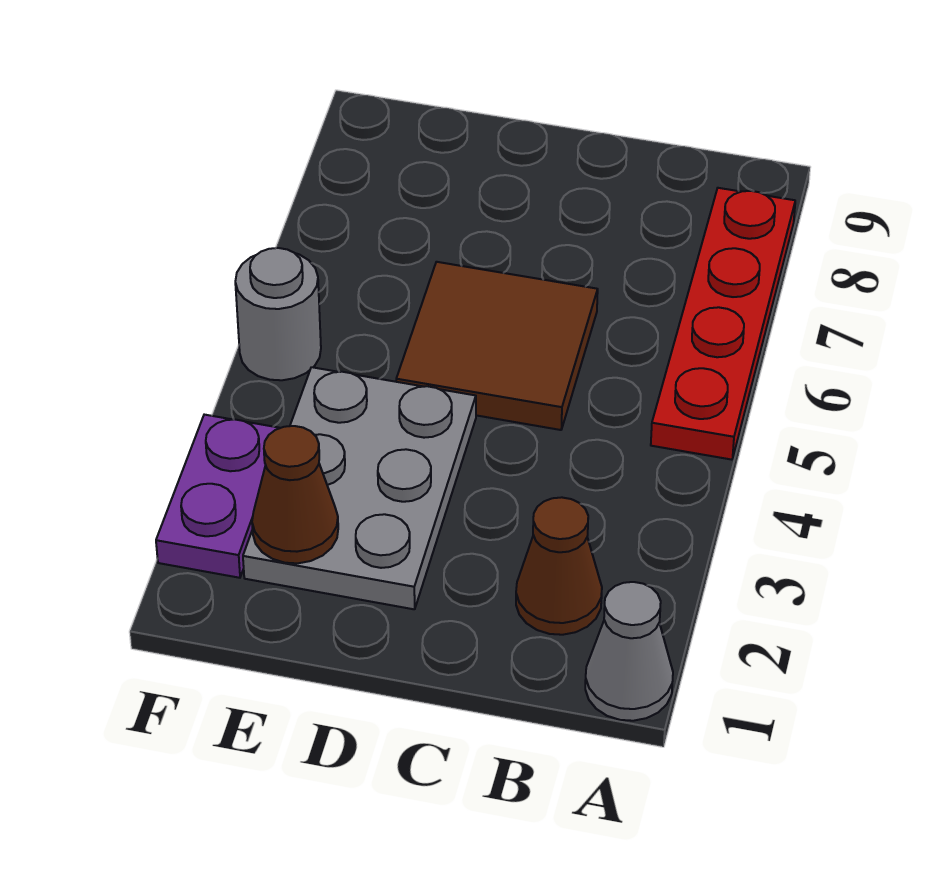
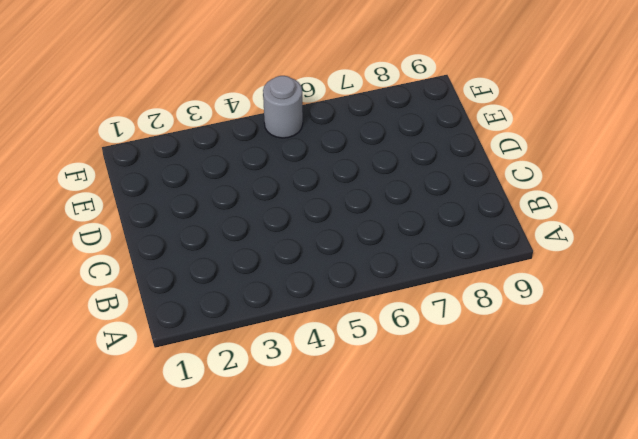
none -> grey 1x1 cone [585,582,673,721]
none -> red 1x4 plate [651,188,795,460]

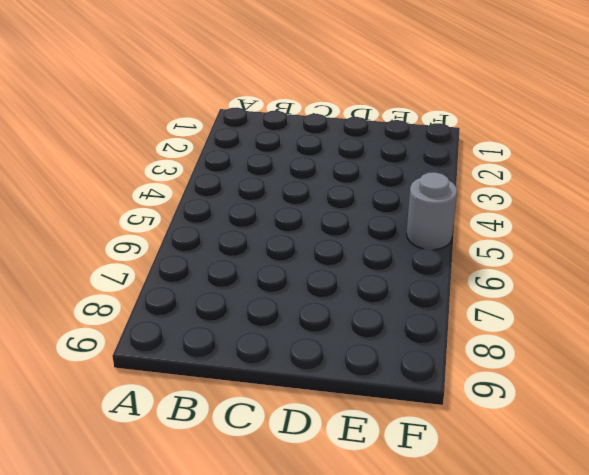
none -> grey 1x1 cone [585,582,673,721]
none -> red 1x4 plate [651,188,795,460]

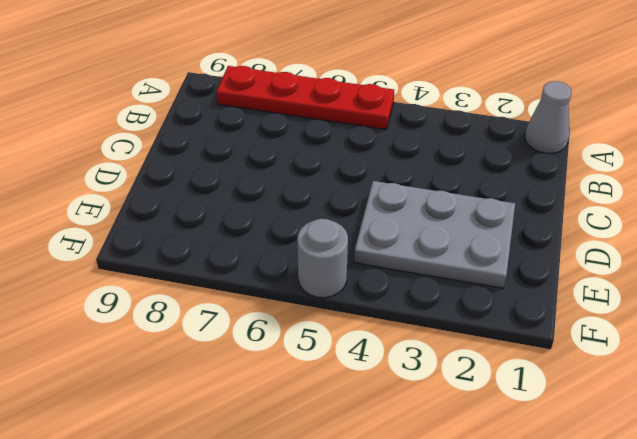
none -> brown 1x1 cone [516,497,602,635]
none -> brown 2x2 tile [396,262,598,430]

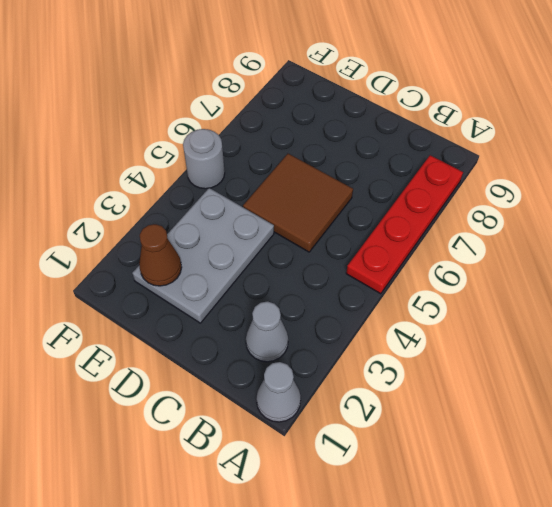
grey 1x1 cone [246,301,288,362] -> brown 1x1 cone [516,497,602,635]
none -> purple 1x2 plate [156,415,279,578]

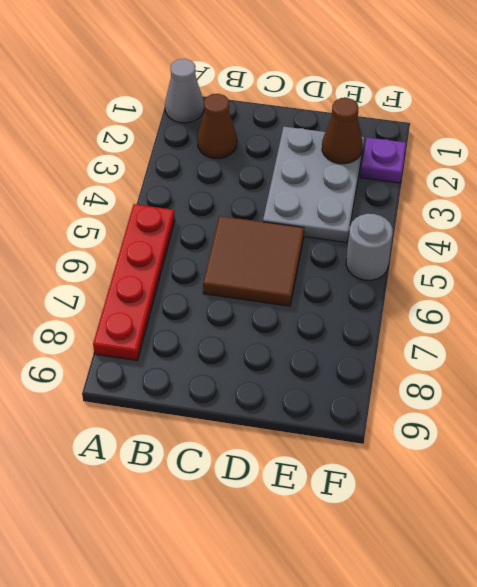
purple 1x1 plate [360,137,406,183] -> purple 1x2 plate [156,415,279,578]

